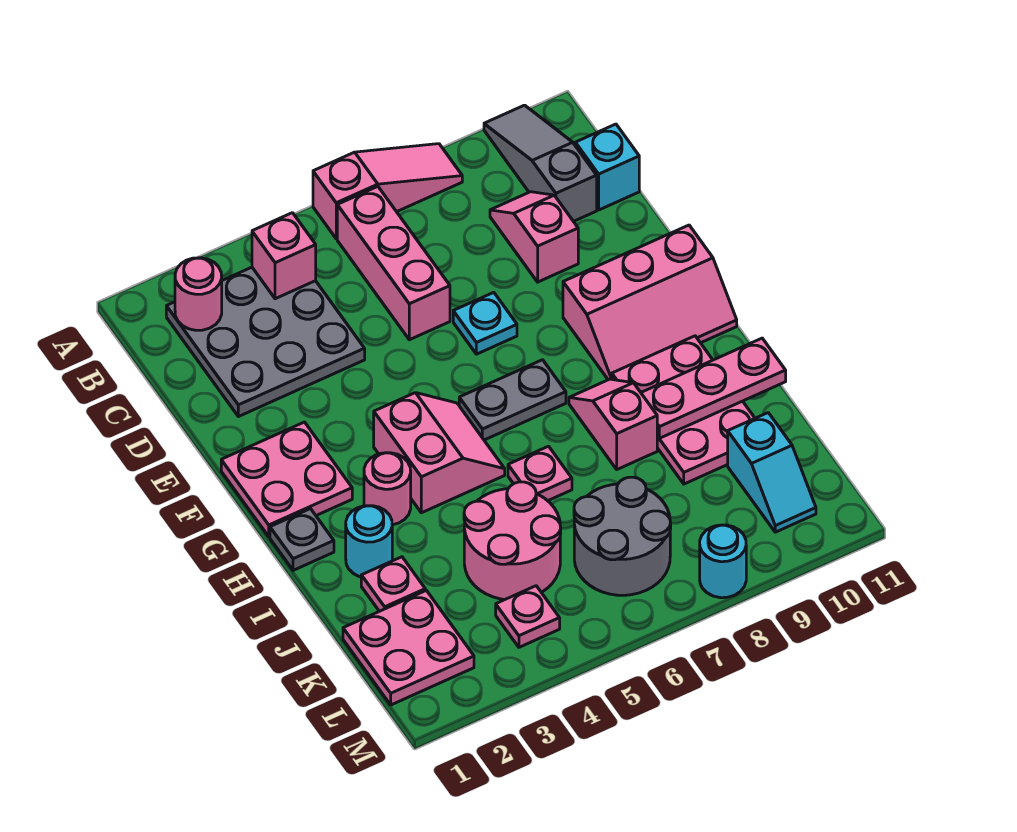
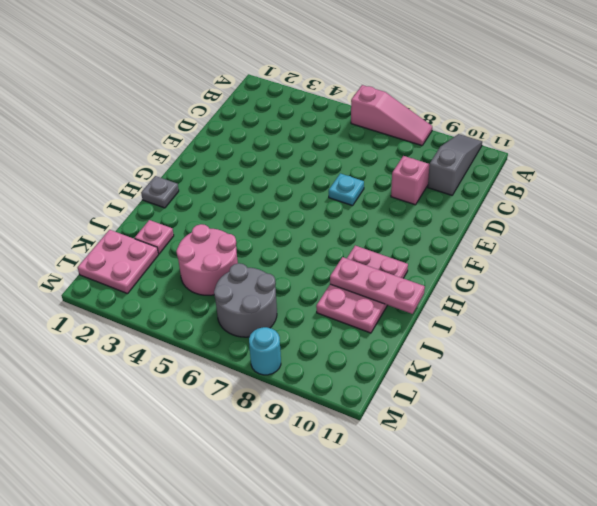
none -> grey 3x3 plate [166,267,365,417]
none -> pink 1x3 brick [337,187,450,340]
none -> cyan 1x1 brick [575,124,639,210]

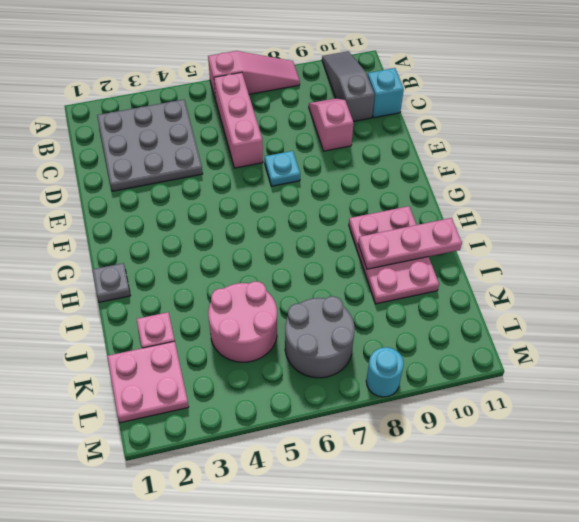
none -> pink 2x2 plate [221,422,352,537]
none -> pink 2x3 slope [563,225,737,380]
none -> pink 2x2 slope [374,393,505,513]

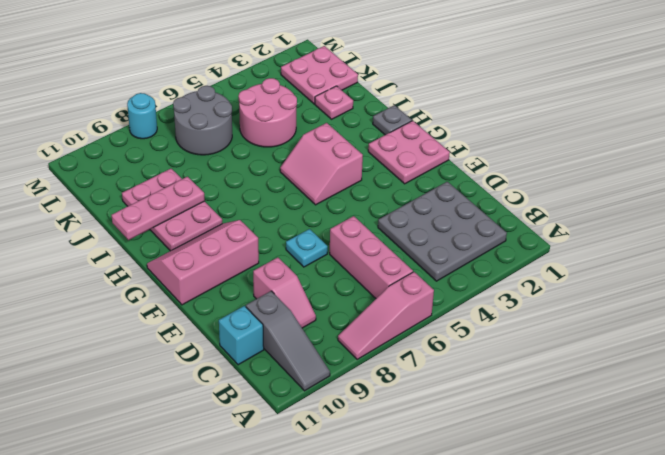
none -> grey 1x2 plate [459,360,566,440]
none -> pink 1x1 round brick [364,453,411,525]
none -> pink 1x2 slope [569,379,657,469]

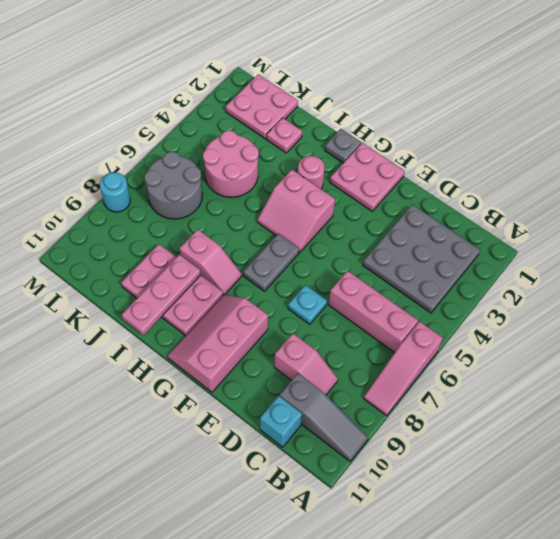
none -> cyan 1x1 round brick [346,506,392,577]
none -> pink 1x1 plate [508,446,572,501]
none -> cyan 1x2 slope [728,413,816,532]

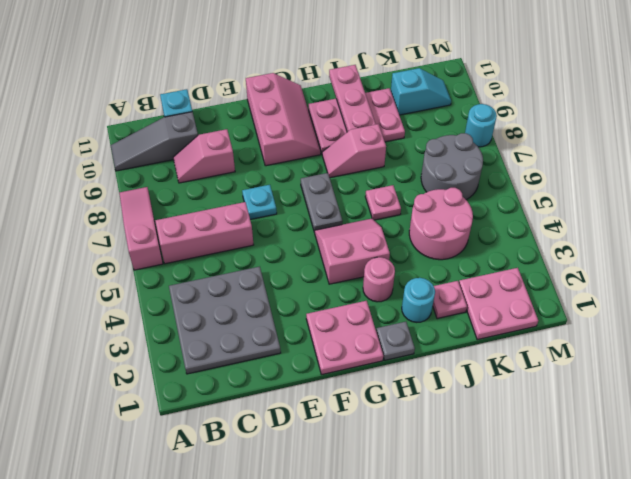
none -> pink 1x1 plate [496,586,560,647]
none -> pink 1x1 round brick [175,258,222,330]
none -> pink 1x1 brick [252,213,316,299]

